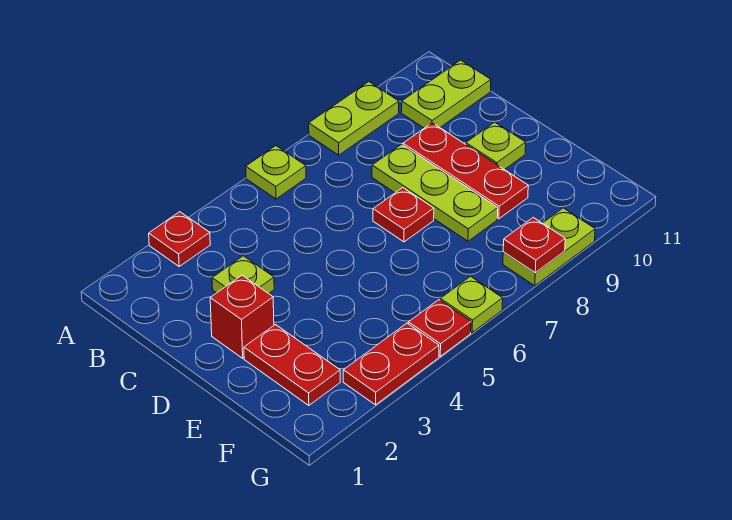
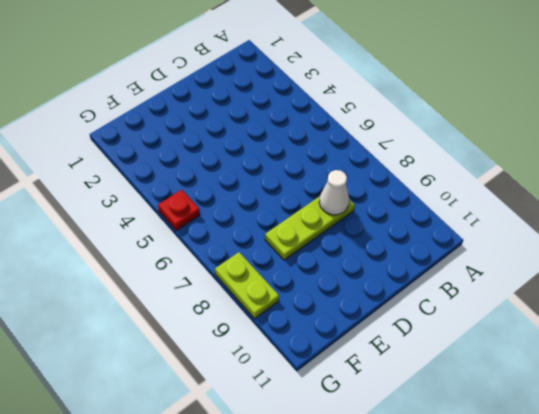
white 1x1 cone [319,170,349,215] -> none
none -> red 1x1 plate [149,212,210,266]
none -> lime 1x1 plate [246,146,306,199]
none -> lime 1x2 plate [309,82,399,155]

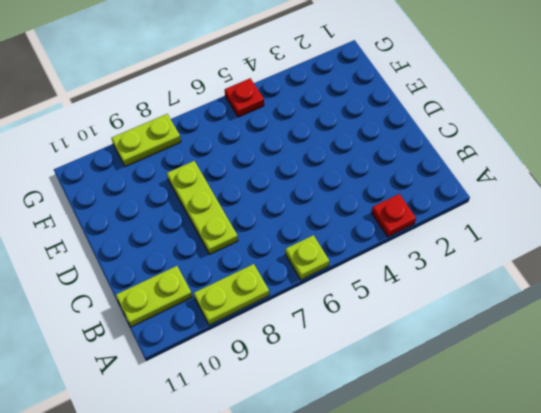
none -> lime 1x1 plate [212,256,274,294]
none -> red 1x3 plate [403,123,528,219]
none -> red 1x1 brick [210,275,274,358]

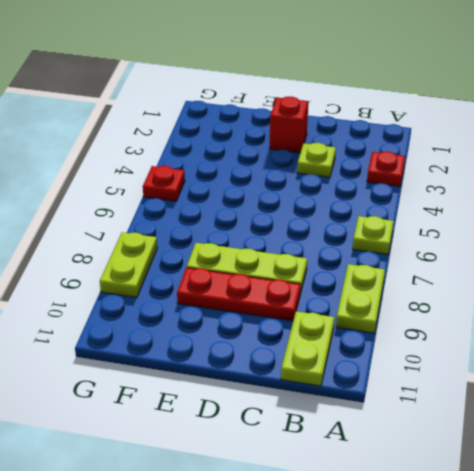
none -> red 1x1 plate [373,188,434,242]
none -> lime 1x1 plate [466,122,526,170]
none -> red 1x2 plate [244,325,340,405]

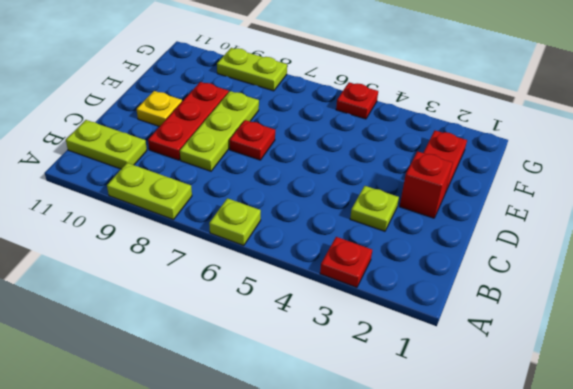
yellow 1x1 plate [137,91,182,127] -> lime 1x1 plate [466,122,526,170]
none -> red 1x2 plate [343,323,439,405]
none -> lime 1x1 plate [440,276,503,332]
none -> red 1x1 plate [503,217,565,273]

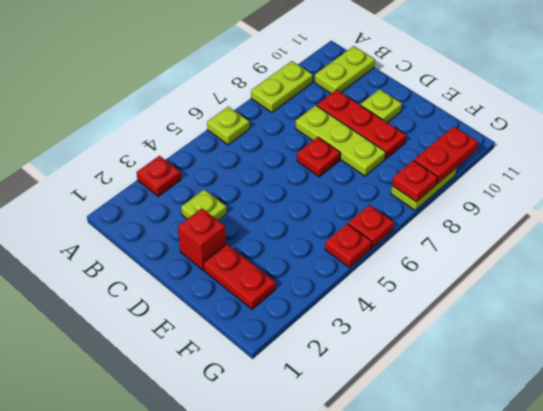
red 1x1 plate [348,205,394,248] -> lime 1x1 plate [440,276,503,332]
red 1x2 plate [414,126,478,184] -> red 1x2 plate moved to [343,323,439,405]

